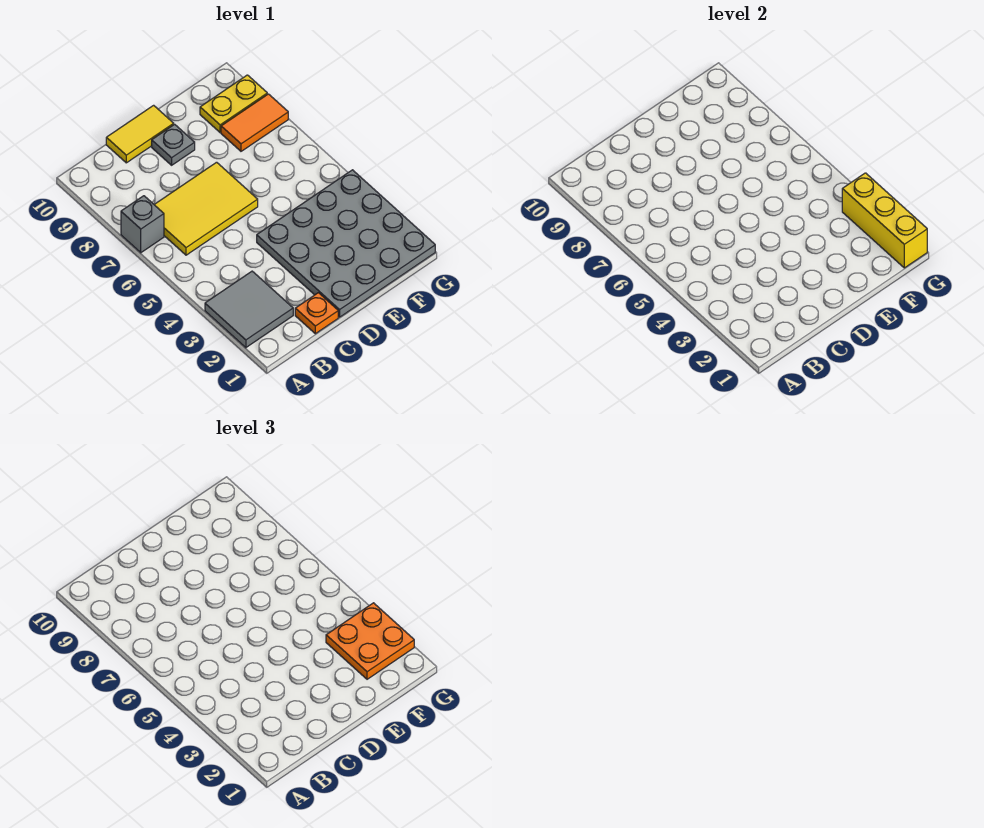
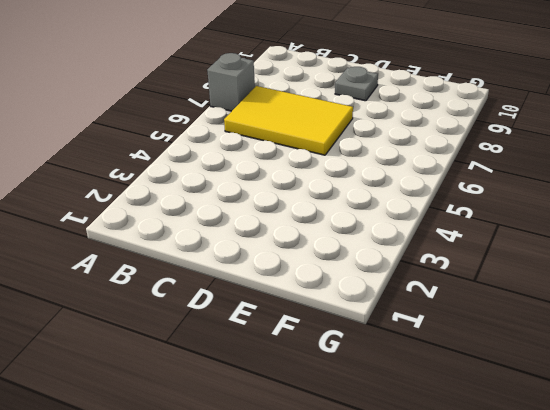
none -> grey 2x2 tile [205,271,293,348]
none -> orange 1x1 plate [295,293,338,334]

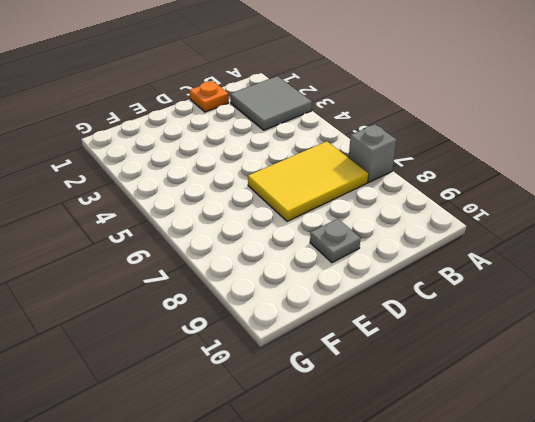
none -> yellow 1x2 tile [106,105,174,163]
none -> grey 4x4 plate [257,170,435,317]

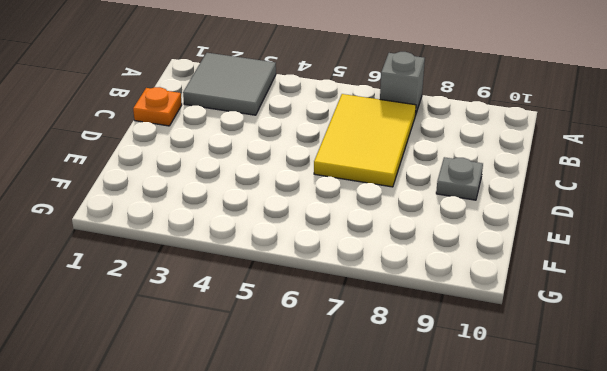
none -> yellow 1x2 tile [106,105,174,163]
none -> grey 4x4 plate [257,170,435,317]

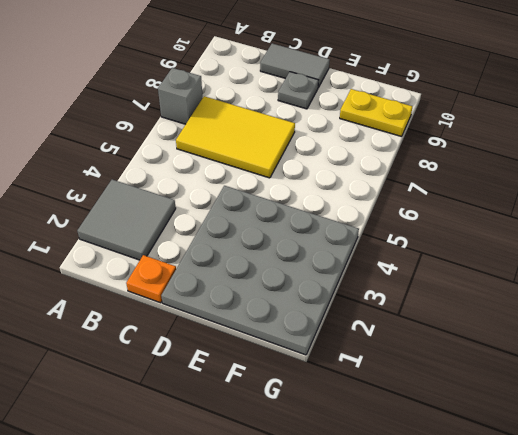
grey 1x2 tile [260,44,330,88] -> yellow 1x2 tile [106,105,174,163]
none -> orange 1x2 tile [221,94,288,151]
none -> yellow 1x3 brick [842,173,927,268]

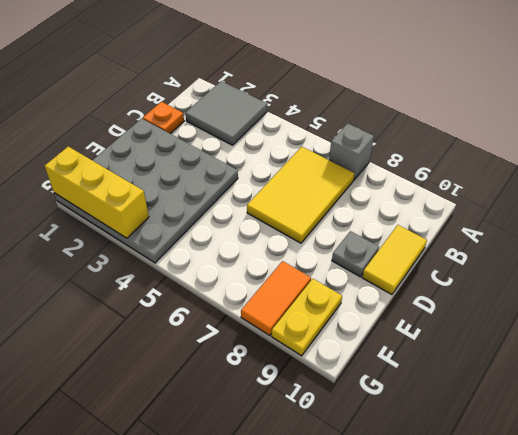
none -> orange 2x2 plate [326,603,414,679]

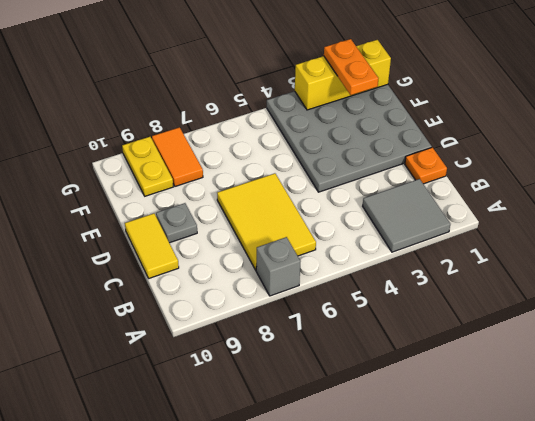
orange 1x2 plate [324,39,378,95] -> orange 2x2 plate [326,603,414,679]

